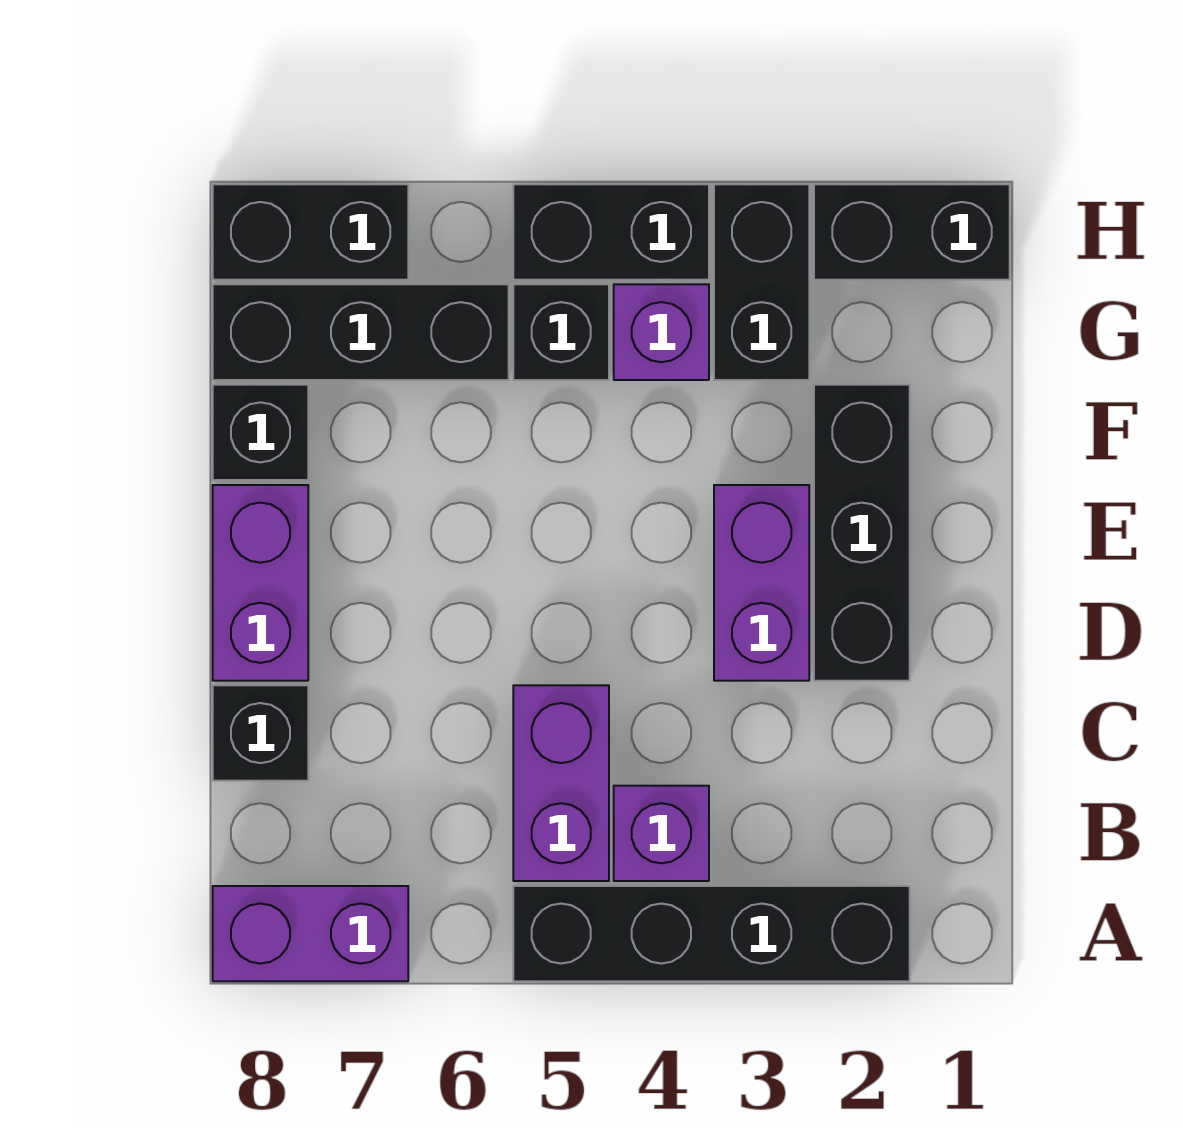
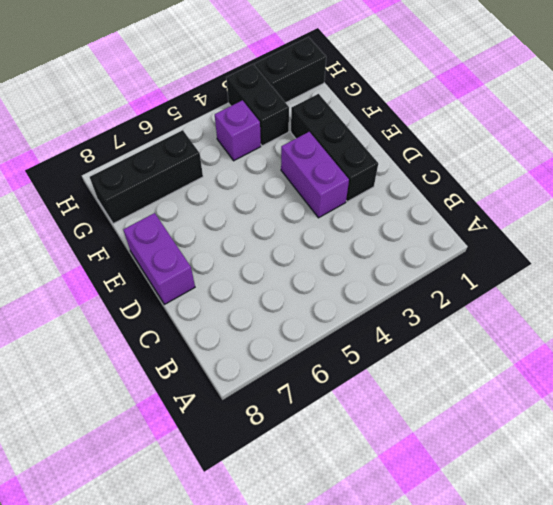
none -> black 1x4 brick [513,886,910,981]
none -> purple 1x2 brick [213,886,408,981]
none -> purple 1x1 brick [614,786,709,881]

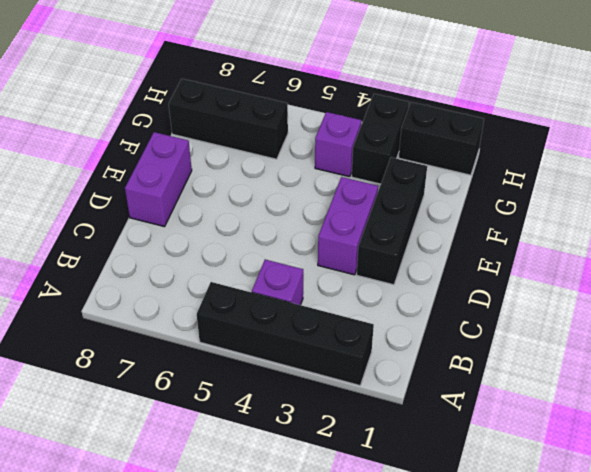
none -> purple 1x2 brick [213,886,408,981]
none -> purple 1x2 brick [513,685,609,881]
none -> black 1x1 brick [213,685,308,781]

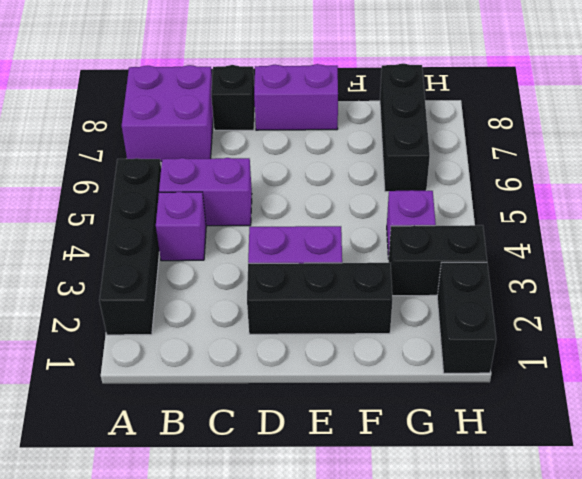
purple 2x2 brick [122,65,213,161] -> purple 1x2 brick [213,886,408,981]
none -> black 1x1 brick [213,385,308,480]
none -> black 1x1 brick [513,284,609,380]
none -> black 1x2 brick [513,184,709,280]

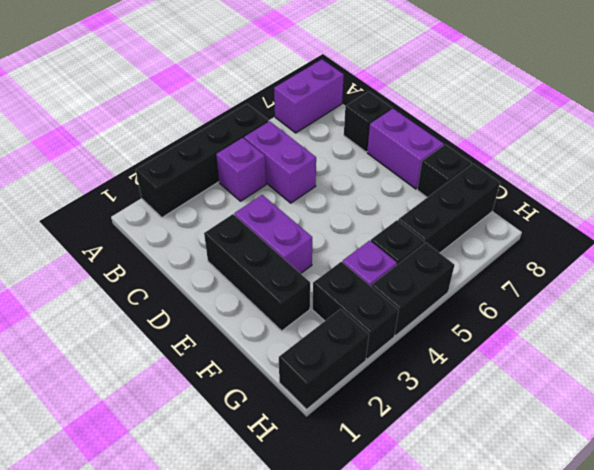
none -> black 1x2 brick [213,184,408,280]

